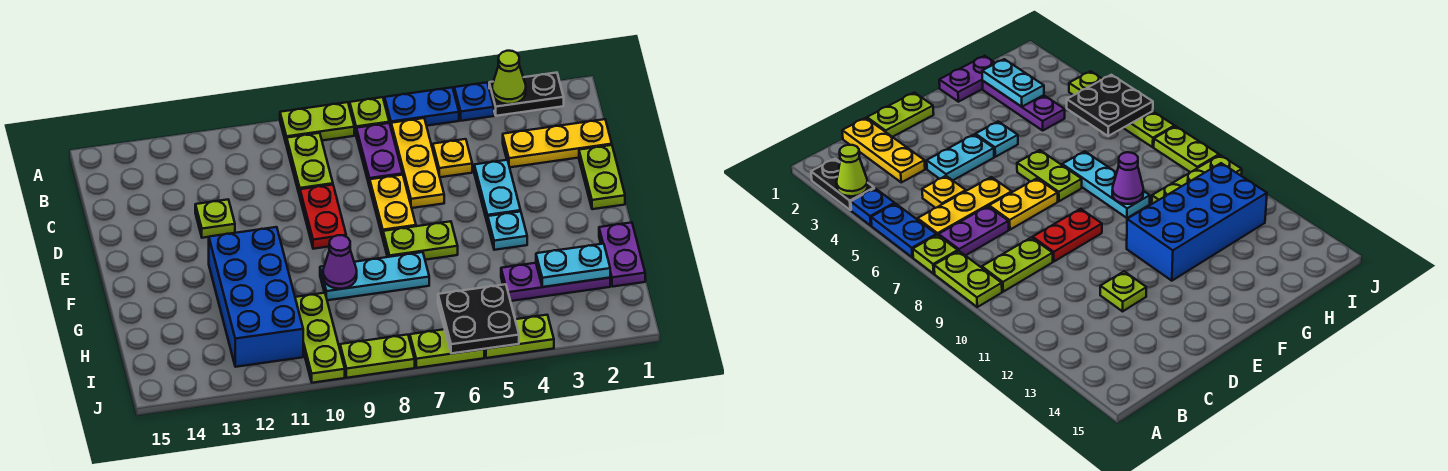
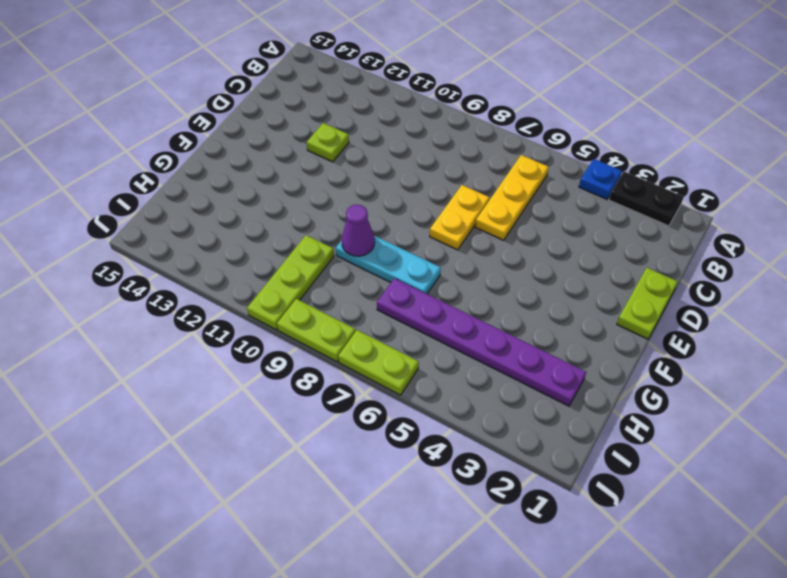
purple 1x6 plate [377,278,586,406] -> purple 1x3 plate [501,263,610,301]
none -> blue 1x2 plate [385,87,459,126]
none -> lime 1x1 plate [350,97,389,133]
none -> lime 1x2 plate [280,102,354,145]

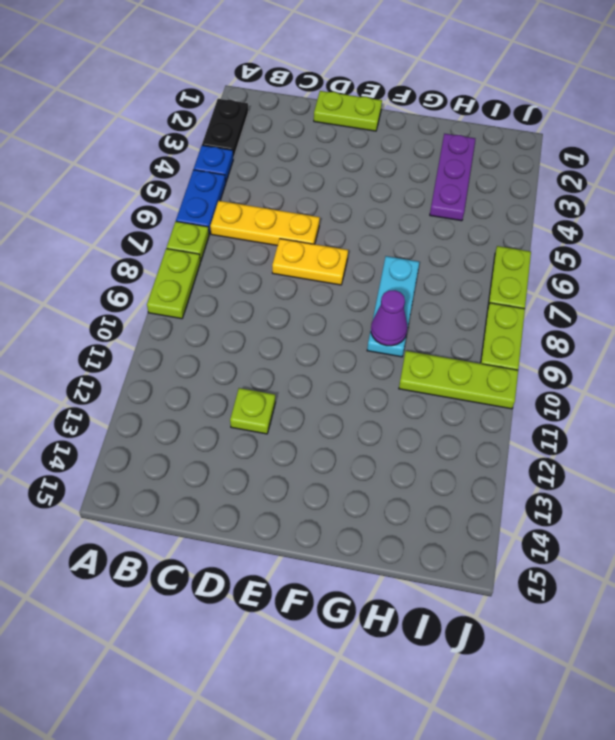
none -> purple 1x2 plate [356,123,403,187]
none -> lime 1x2 plate [287,133,333,196]
none -> yellow 1x3 plate [503,119,612,167]

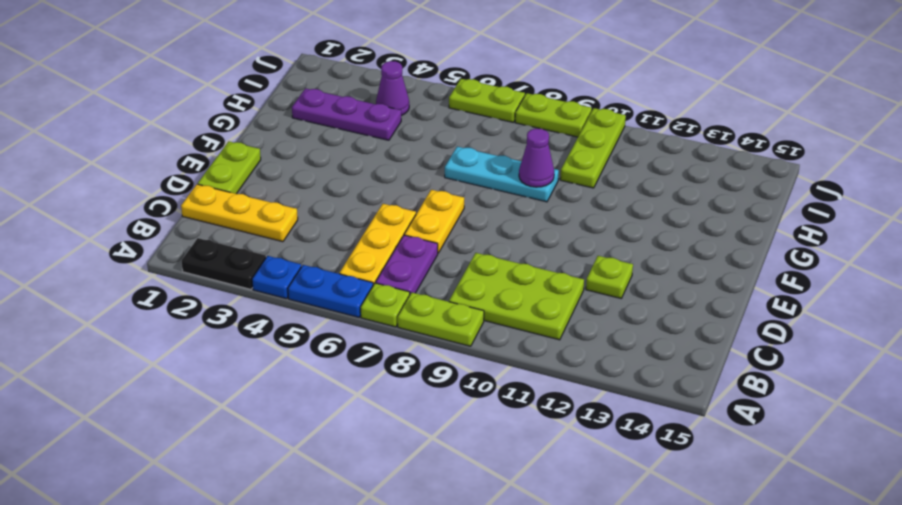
lime 2x3 plate [449,253,584,340] -> lime 1x2 plate [287,133,333,196]
purple 1x1 cone [376,61,409,116] -> none
none -> yellow 1x1 plate [433,139,472,177]
none -> cyan 1x2 plate [474,160,521,224]
none -> red 1x2 plate [300,185,346,249]

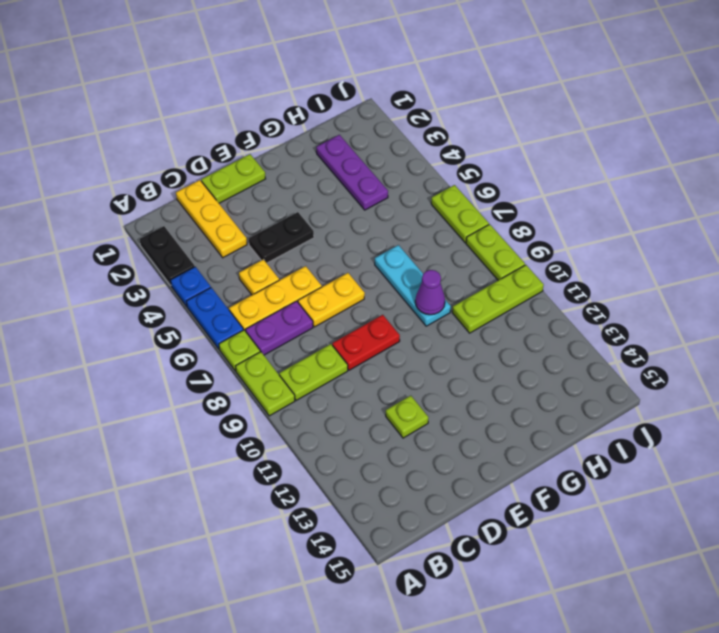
black 1x2 plate [249,212,314,263] -> cyan 1x2 plate [474,160,521,224]
none -> cyan 1x1 plate [488,211,527,250]
none -> lime 1x2 plate [383,221,458,260]
none -> blue 2x4 brick [209,227,303,367]

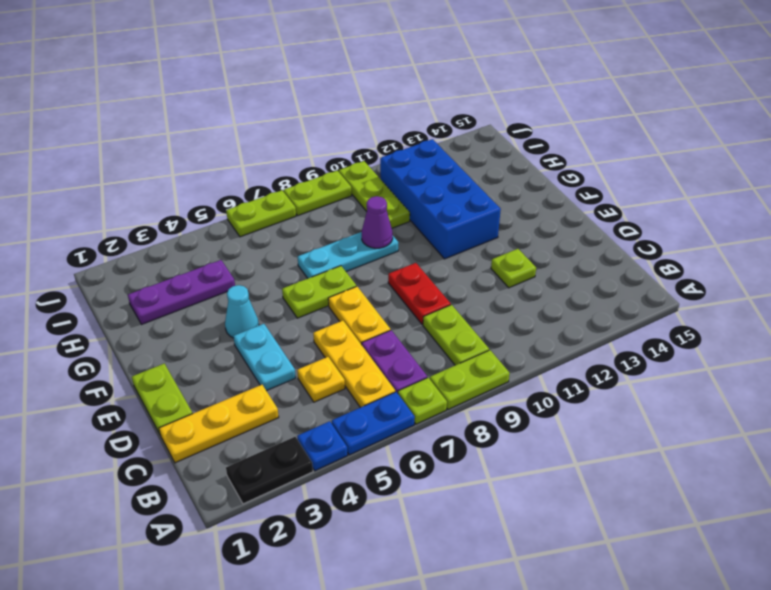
cyan 1x1 cone [225,285,259,338] -> cyan 1x1 plate [488,211,527,250]
none -> purple 1x2 plate [599,222,645,287]
none -> lime 1x2 plate [484,315,554,358]
none -> lime 1x1 cone [492,51,526,104]

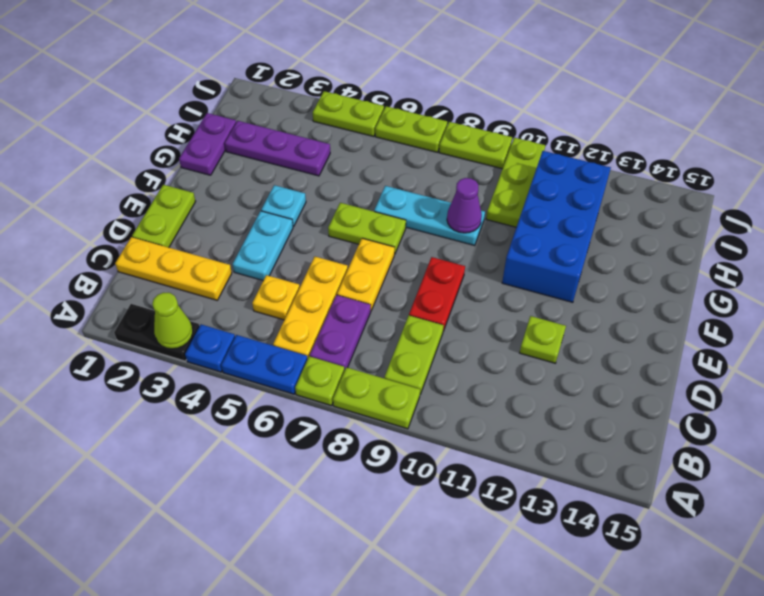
none -> cyan 1x2 plate [536,244,610,287]
none -> black 2x2 plate [438,284,519,354]

